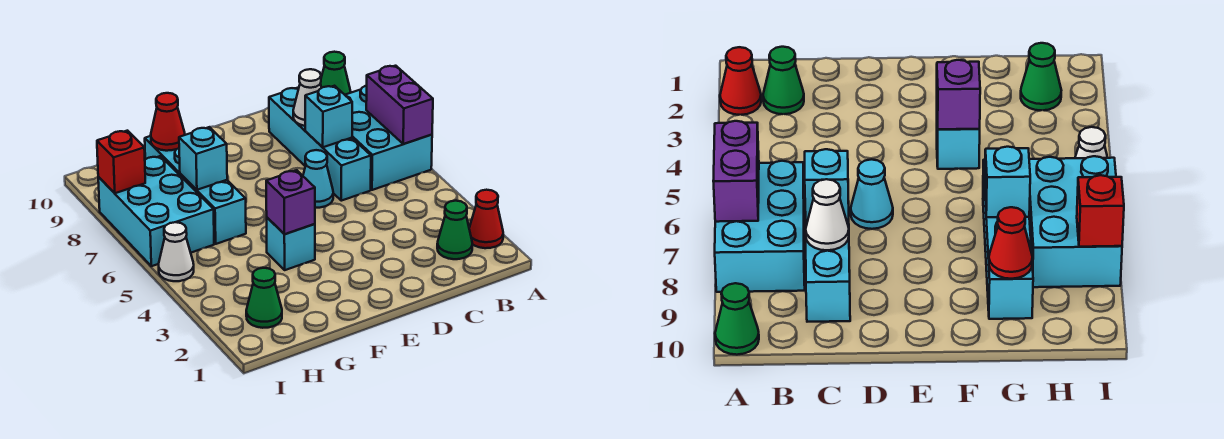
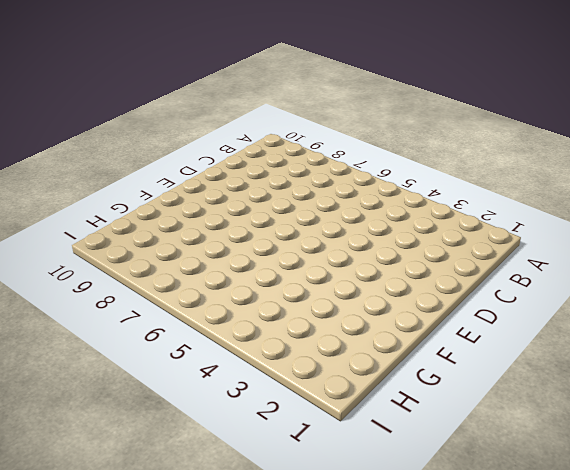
none -> red 1x1 cone [469,190,503,248]
none -> cyan 2x3 brick [345,86,432,190]
none -> green 1x1 cone [320,52,351,95]

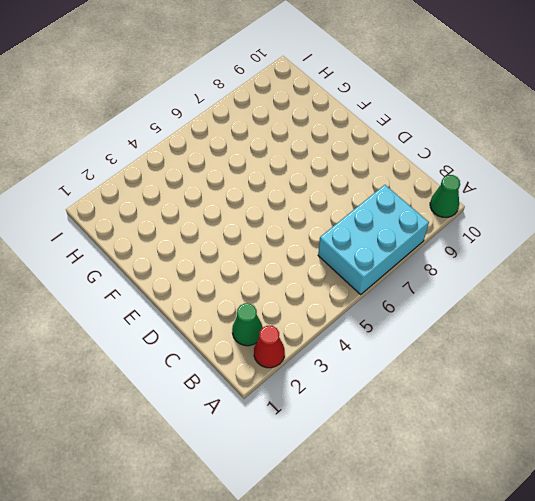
none -> cyan 1x4 brick [269,88,371,201]
none -> cyan 1x1 cone [303,150,333,208]
none -> cyan 1x1 brick [267,218,315,270]

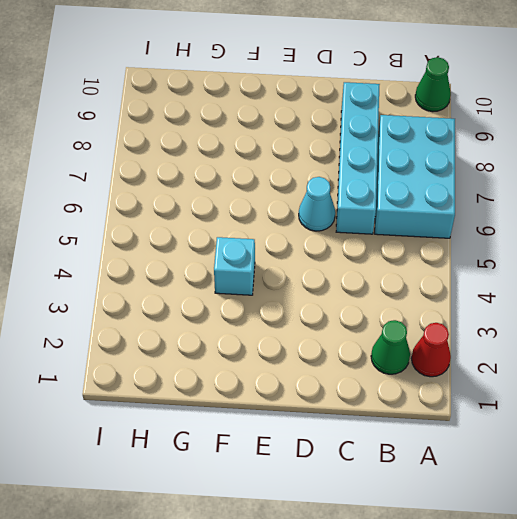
none -> cyan 1x4 brick [145,136,246,244]
none -> green 1x1 cone [246,268,282,328]
none -> cyan 2x3 brick [98,156,214,266]

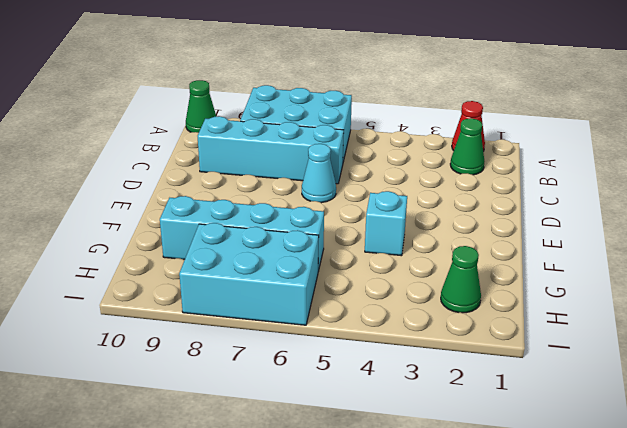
none -> white 1x1 cone [159,222,194,281]
none -> purple 1x2 brick [366,66,433,144]
none -> cyan 1x1 brick [305,86,352,147]

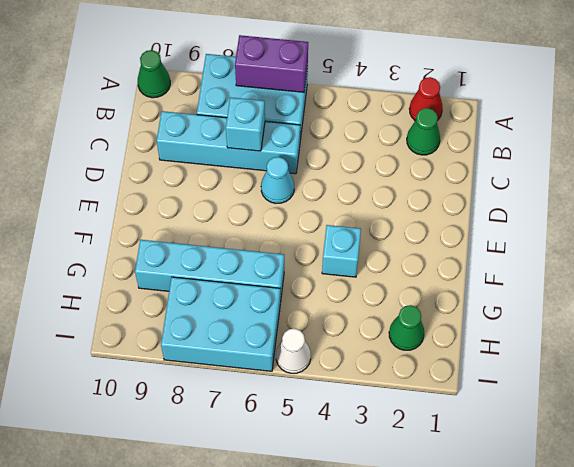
none -> white 1x1 cone [293,69,321,126]
none -> purple 1x1 brick [266,170,315,234]
none -> cyan 1x1 brick [179,127,227,190]

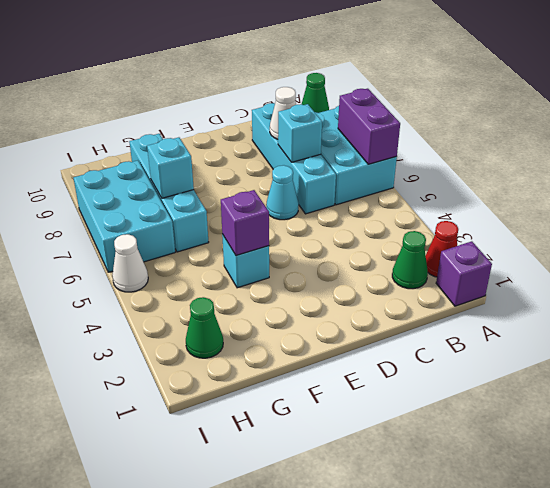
purple 1x1 brick [436,241,492,306] -> none
none -> red 1x1 cone [151,93,185,151]
none -> red 1x1 brick [97,131,145,193]

